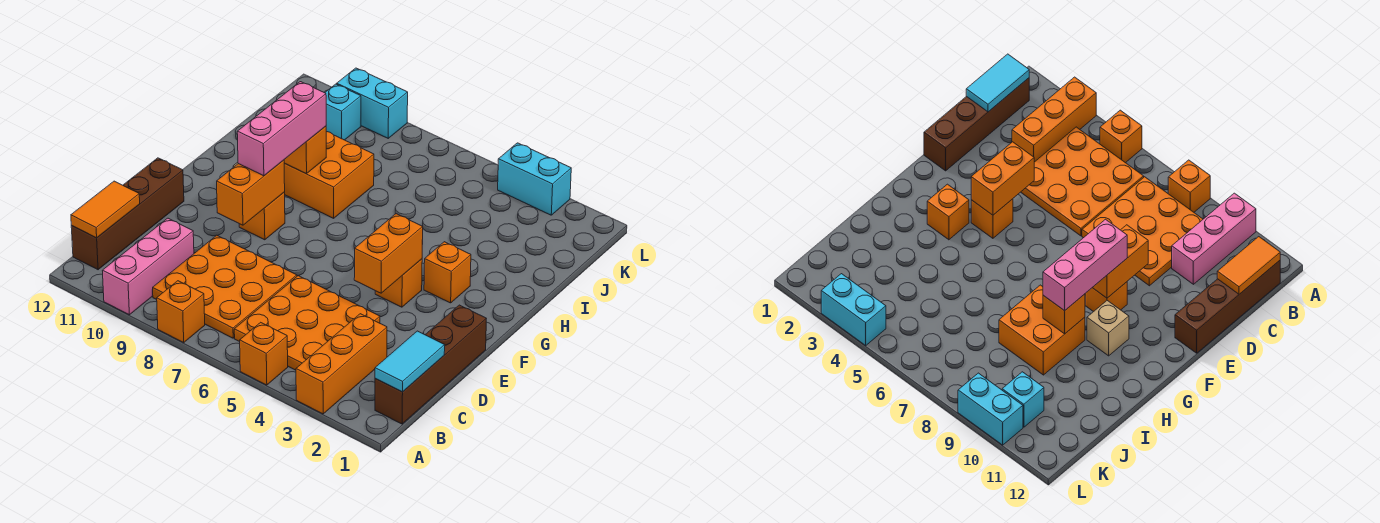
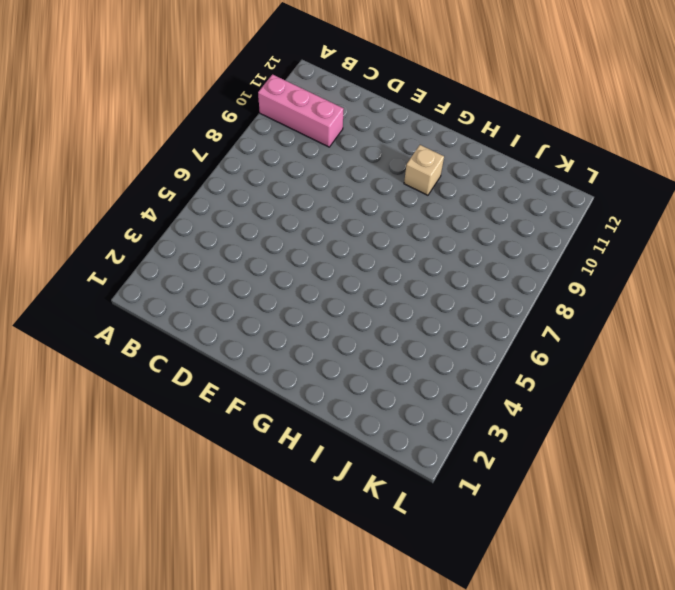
none -> orange 1x3 brick [296,314,387,414]
none -> orange 1x1 brick [240,322,288,385]
none -> orange 1x1 brick [157,281,205,342]

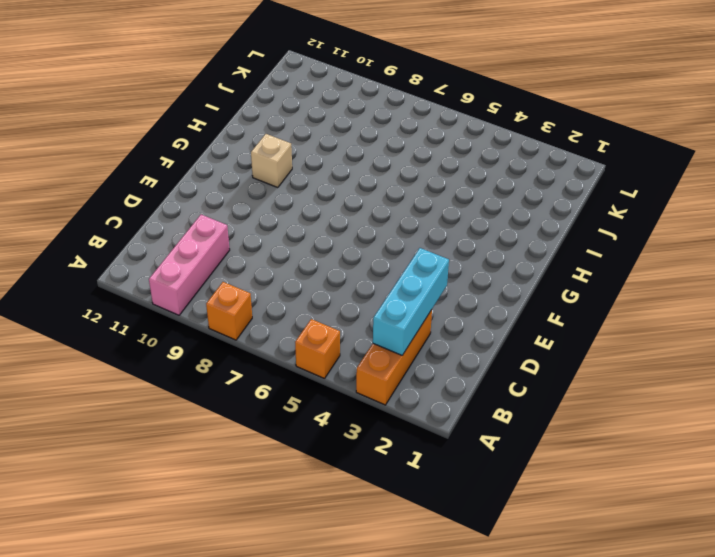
cyan 1x3 brick [373,248,449,355] -> none
none -> brown 1x4 brick [375,305,486,424]
none -> orange 3x3 plate [234,276,380,370]
none -> orange 3x3 plate [153,235,297,338]

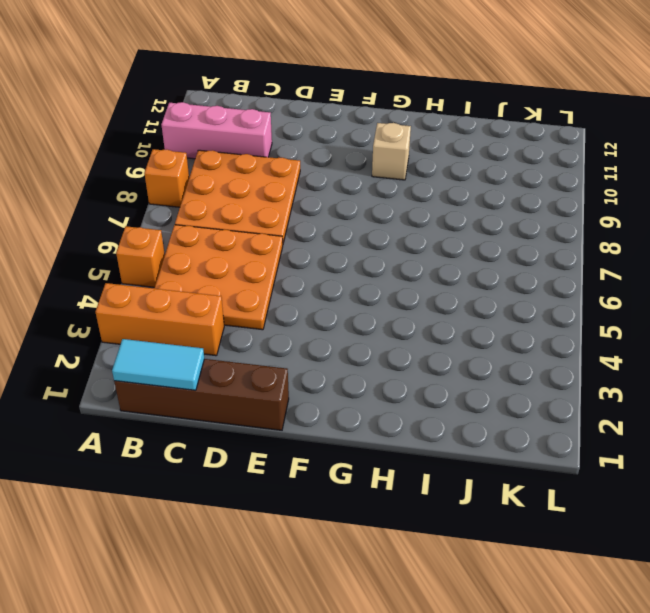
none -> brown 1x4 brick [71,158,184,270]
none -> orange 1x1 brick [375,259,422,307]
none -> orange 1x1 brick [239,192,285,240]

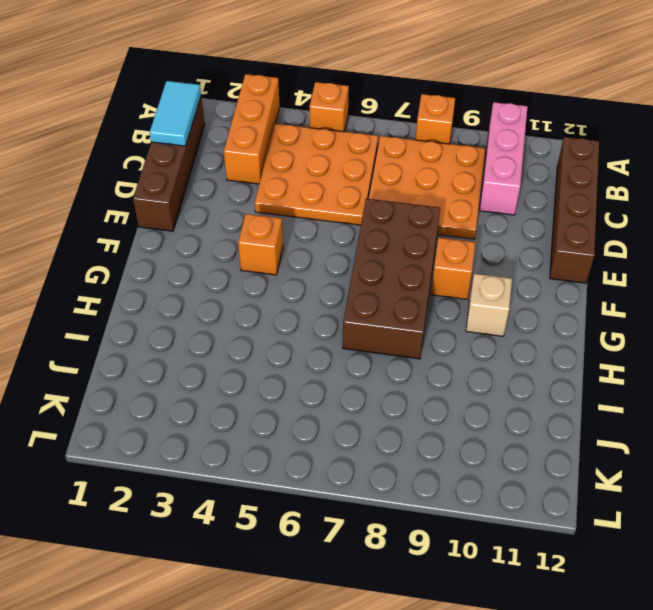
brown 2x4 brick [343,199,440,359] -> orange 2x2 brick [284,131,374,218]
none -> orange 1x1 brick [424,242,471,303]
none -> cyan 1x1 brick [325,84,361,140]
none -> cyan 1x2 brick [498,143,571,215]

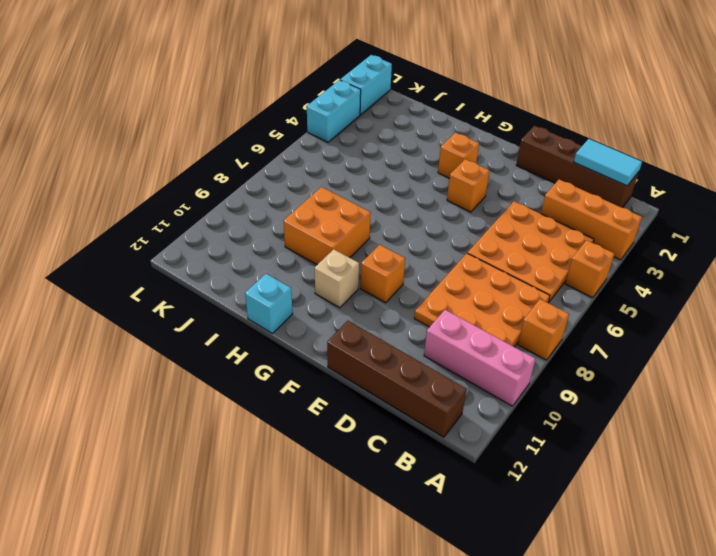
cyan 1x1 brick [245,274,293,333] -> cyan 1x1 brick moved to [325,84,361,140]
cyan 1x2 brick [340,55,392,115] -> cyan 1x2 brick moved to [337,68,408,138]
none -> orange 1x2 tile [71,181,140,238]
none -> orange 1x2 brick [354,214,423,293]
none -> orange 1x2 brick [217,160,285,225]

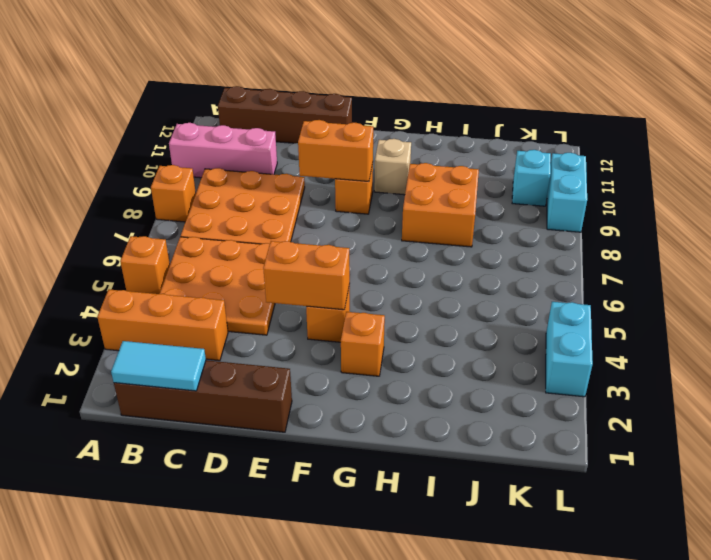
none -> orange 1x2 tile [71,181,140,238]
none -> orange 1x1 brick [284,126,326,174]
none -> pink 1x3 brick [237,82,326,176]

